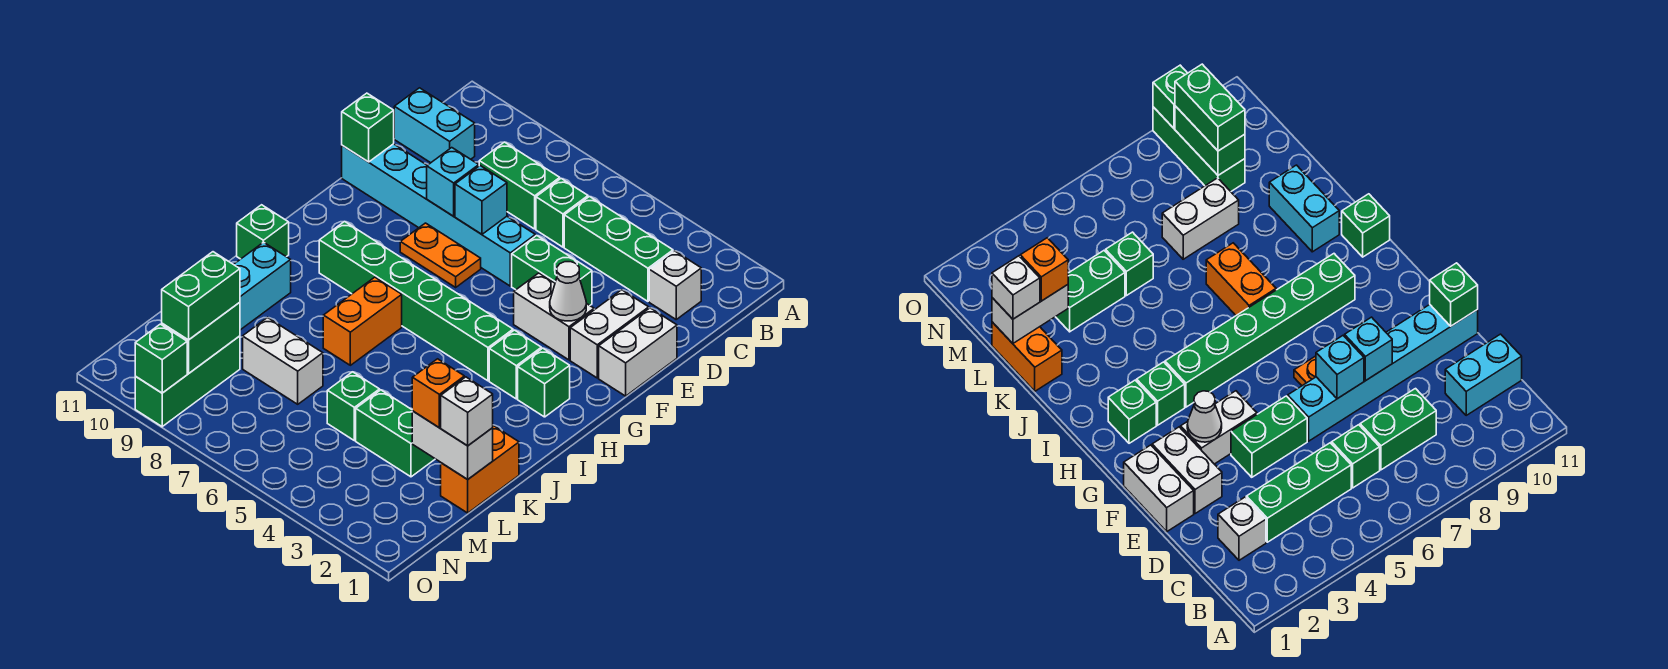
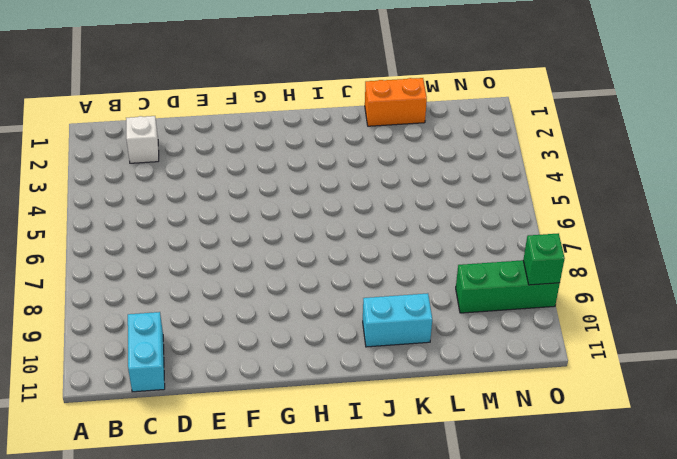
none -> green 1x3 brick [564,197,673,301]
none -> green 1x1 brick [536,179,588,247]
none -> green 1x2 brick [479,142,560,229]
none -> white 1x2 brick [599,308,677,396]

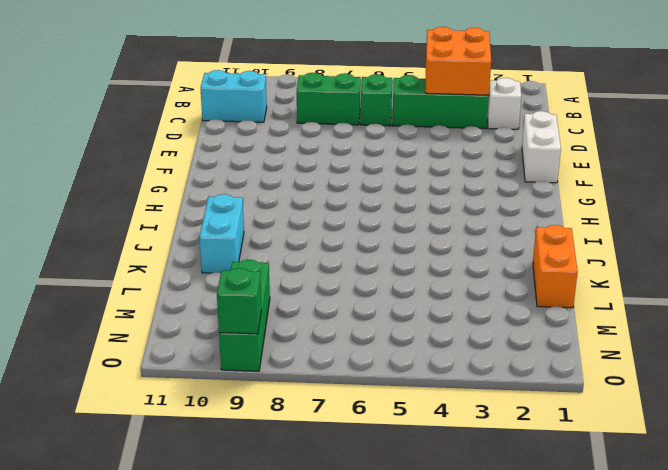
orange 2x2 brick [426,27,491,95] -> none
none -> white 1x2 brick [570,290,649,378]
none -> green 1x2 brick [512,236,592,305]
none -> cyan 1x6 brick [342,144,535,286]
none -> white 1x2 brick [514,273,594,360]

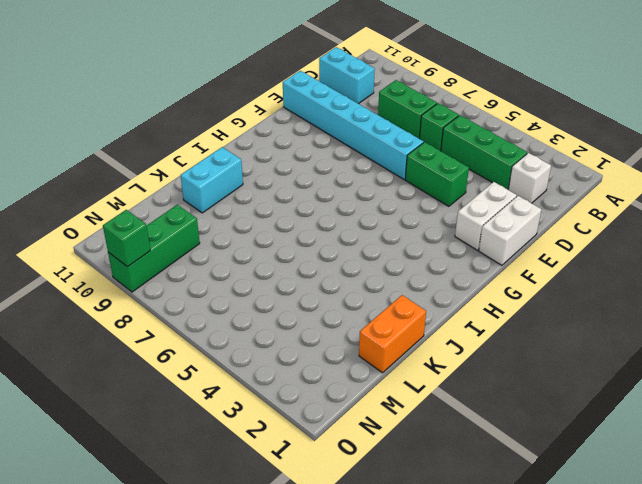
none -> white 1x2 brick [514,273,594,360]
none -> orange 1x2 plate [400,223,481,287]
none -> green 1x1 brick [518,348,570,417]
none -> green 1x1 brick [489,330,541,399]

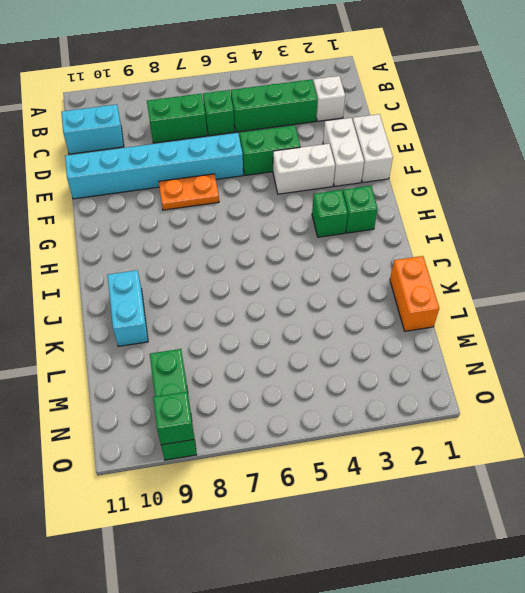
none -> green 1x6 brick [319,222,513,381]
none -> orange 1x2 brick [323,277,402,365]
none -> green 1x1 brick [237,205,289,259]
none -> green 1x2 brick [356,390,435,477]

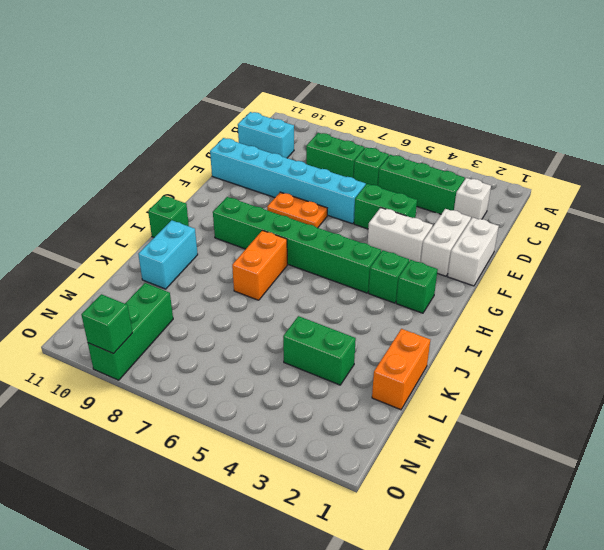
none -> green 1x1 brick [327,372,380,441]
none -> white 1x2 brick [243,318,323,404]
none -> cyan 1x1 brick [455,166,507,234]
none -> cyan 1x1 brick [427,148,479,216]

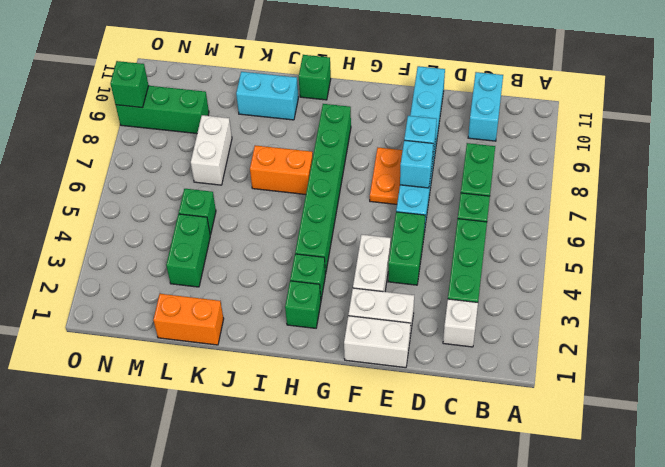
none -> green 1x1 brick [342,93,394,162]
none -> white 1x1 cone [550,262,586,321]
none -> white 1x2 brick [412,411,493,479]
none -> green 1x2 brick [162,302,240,373]

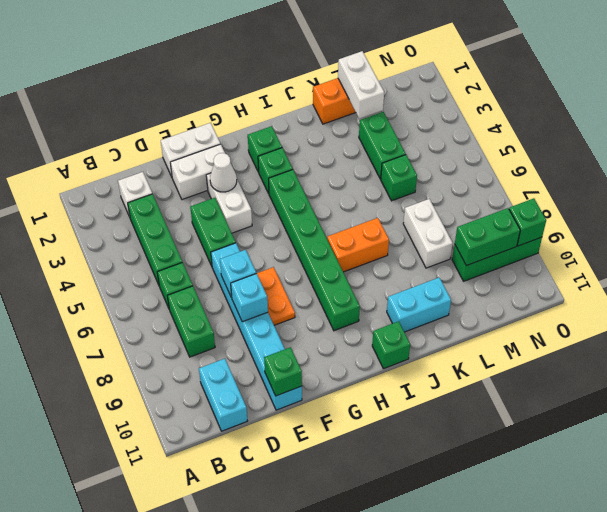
none -> white 1x1 brick [441,377,493,446]
none -> orange 1x1 brick [412,359,464,428]
none -> green 1x2 brick [162,252,240,340]

